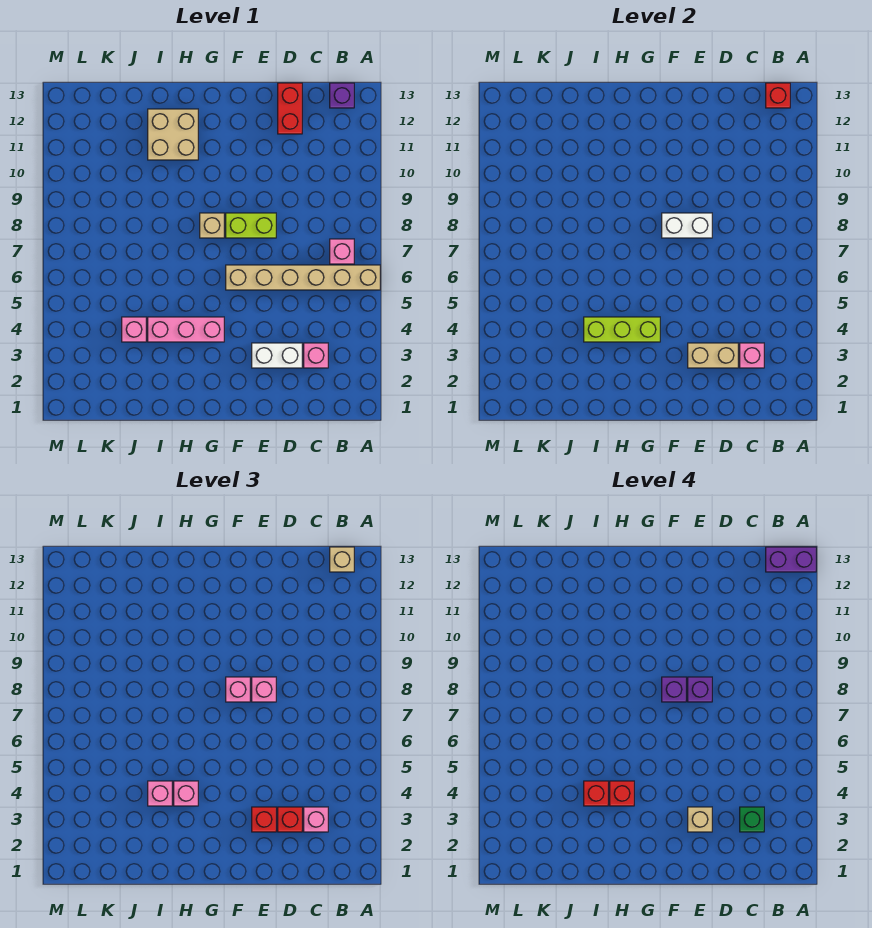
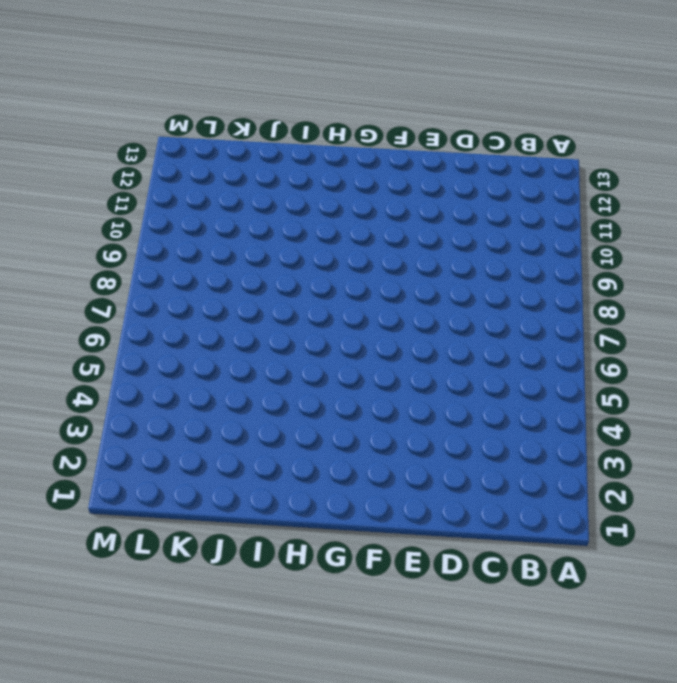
none -> tan 1x6 brick [226,265,380,290]
none -> pink 1x1 brick [330,239,354,264]
none -> purple 1x1 brick [330,83,354,108]
none -> pink 1x1 brick [304,343,328,368]

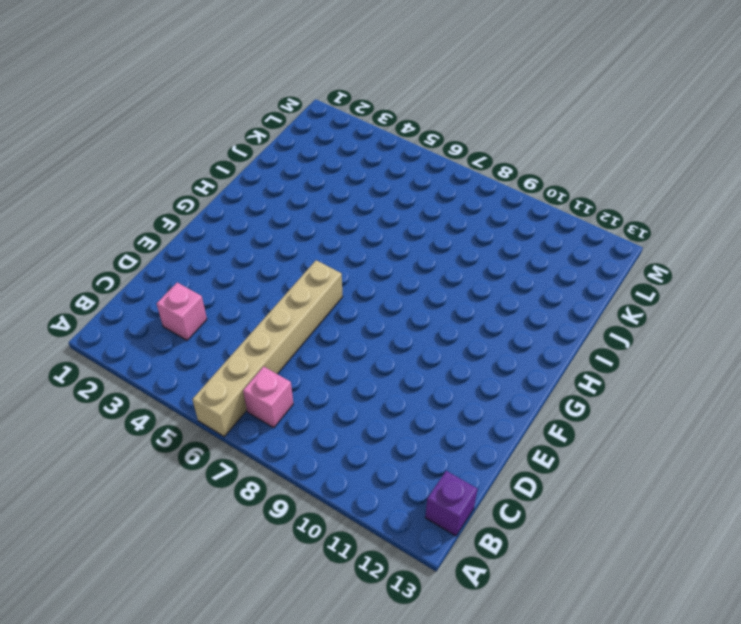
none -> white 1x2 brick [252,343,302,368]
none -> red 1x2 brick [278,83,302,134]
none -> lime 1x2 brick [226,213,276,238]
none -> pink 1x3 brick [148,317,224,342]

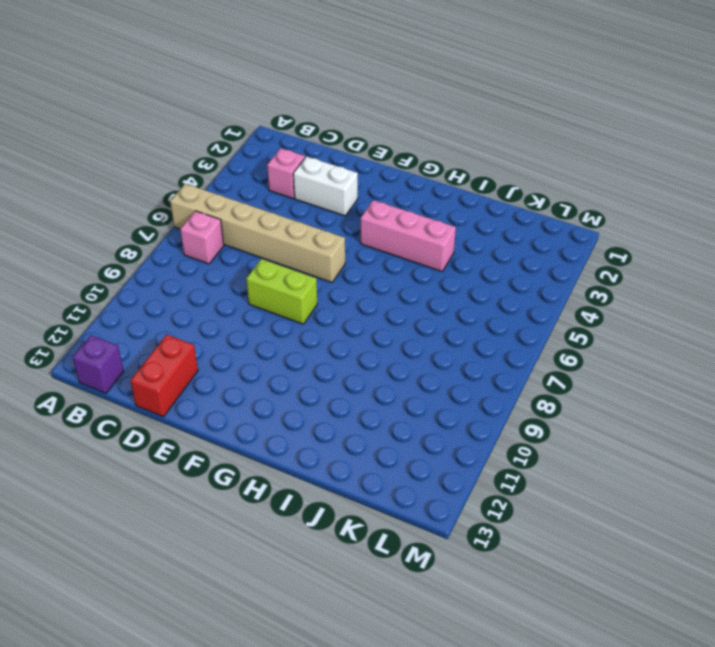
none -> tan 1x1 brick [200,213,224,238]
none -> tan 2x2 brick [148,109,198,160]
none -> pink 1x1 brick [122,317,146,342]
none -> red 1x1 brick [766,83,790,108]

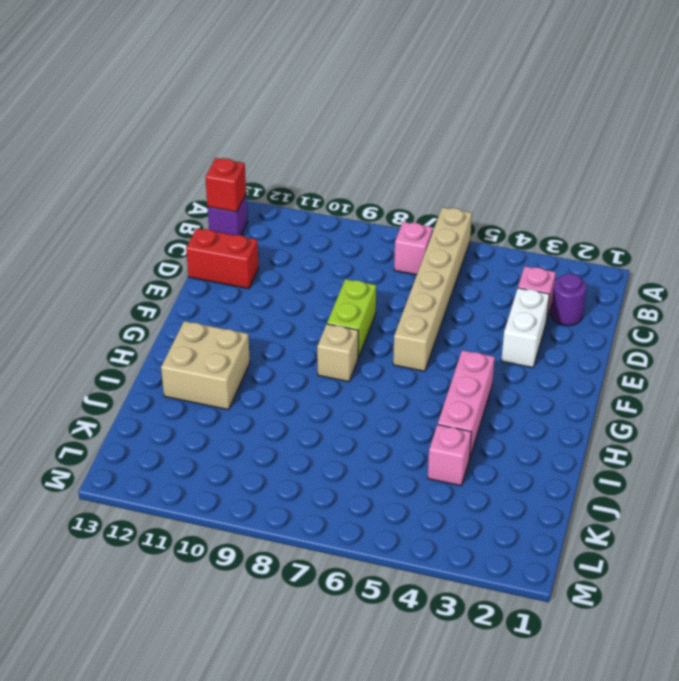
purple 1x1 round brick [551,274,586,326] -> none
none -> pink 1x1 brick [740,343,764,368]
none -> tan 1x2 brick [688,343,738,368]
none -> white 1x2 brick [662,213,712,238]
none -> lime 1x3 brick [584,317,660,342]

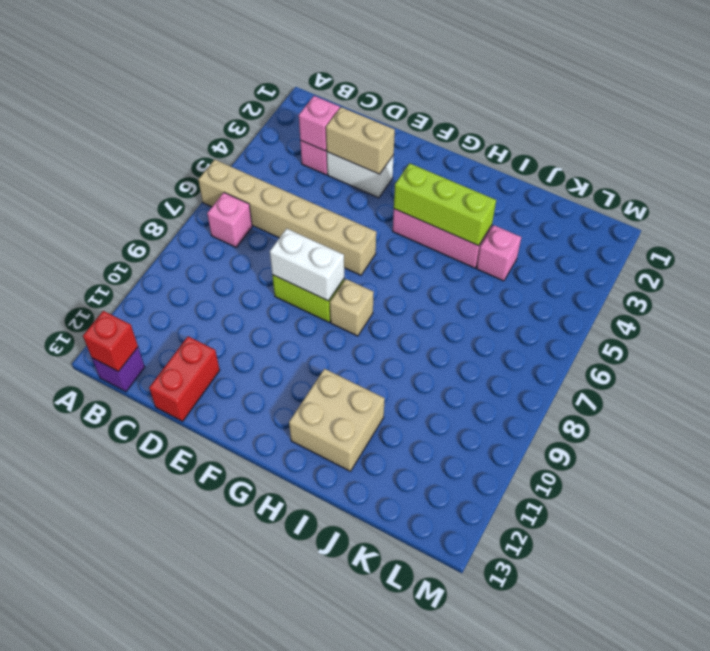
none -> tan 1x1 brick [330,547,354,572]
none -> pink 1x1 brick [304,807,328,832]
none -> red 1x1 brick [278,807,302,832]
none -> red 1x1 brick [252,807,276,832]

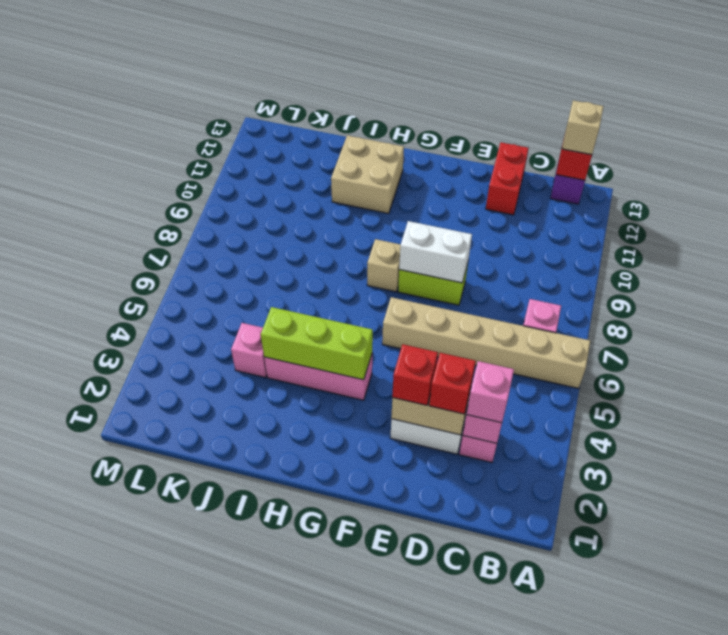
none -> pink 1x1 brick [252,677,276,702]
none -> pink 1x1 brick [226,677,250,702]
none -> pink 1x1 brick [174,781,198,806]
none -> pink 1x1 brick [148,781,172,806]

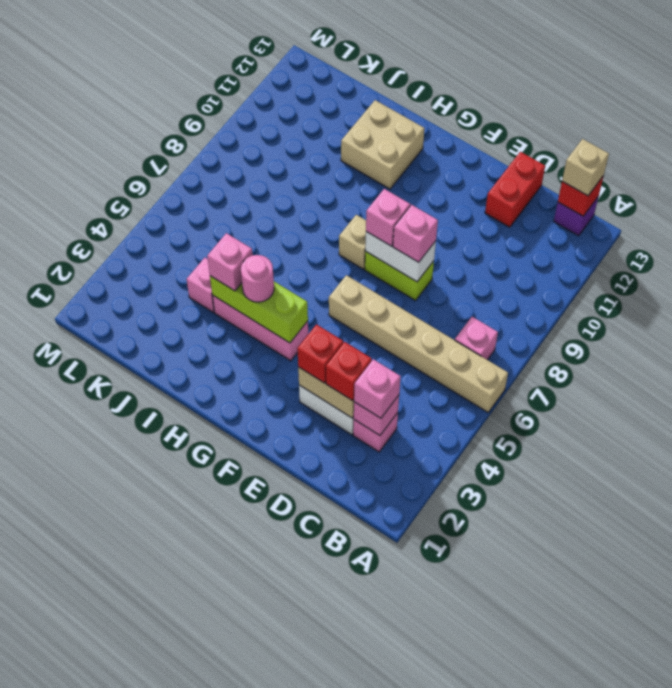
pink 1x1 round brick [241,255,274,302] -> pink 1x1 brick [174,781,198,806]
none -> purple 1x2 brick [766,547,816,572]
none -> green 1x1 brick [740,807,764,832]
none -> tan 1x1 brick [688,807,712,832]
none -> purple 1x1 brick [688,677,712,702]

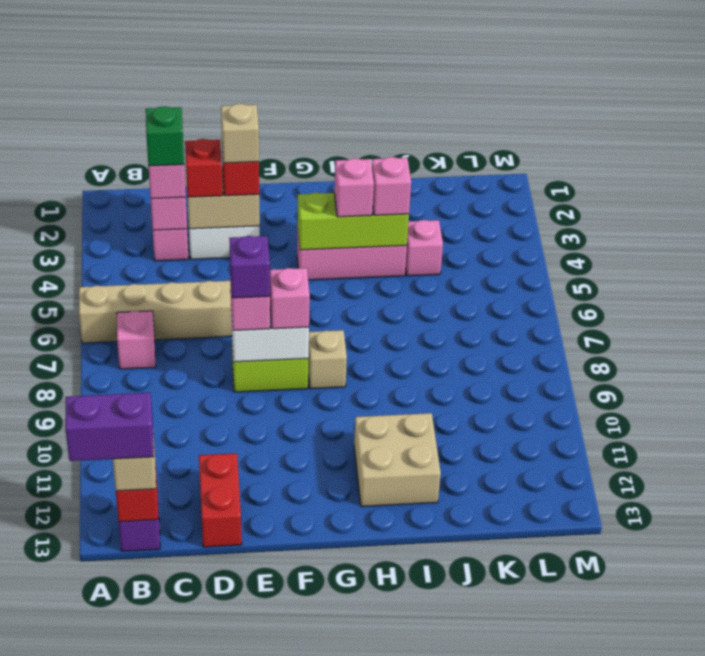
none -> purple 1x1 brick [662,677,686,702]
none -> red 1x1 brick [610,781,634,806]
none -> red 1x1 brick [584,781,608,806]

